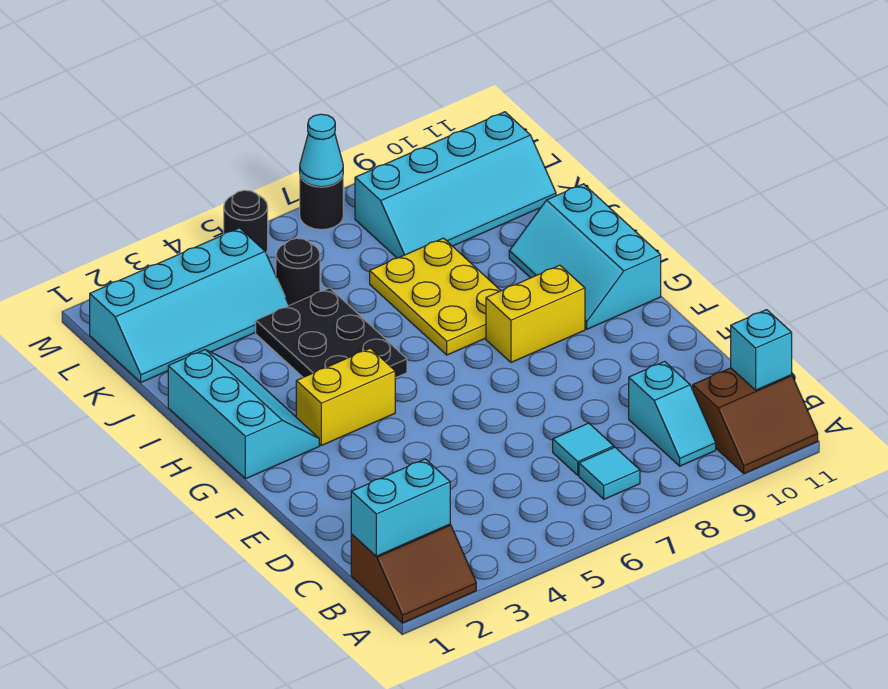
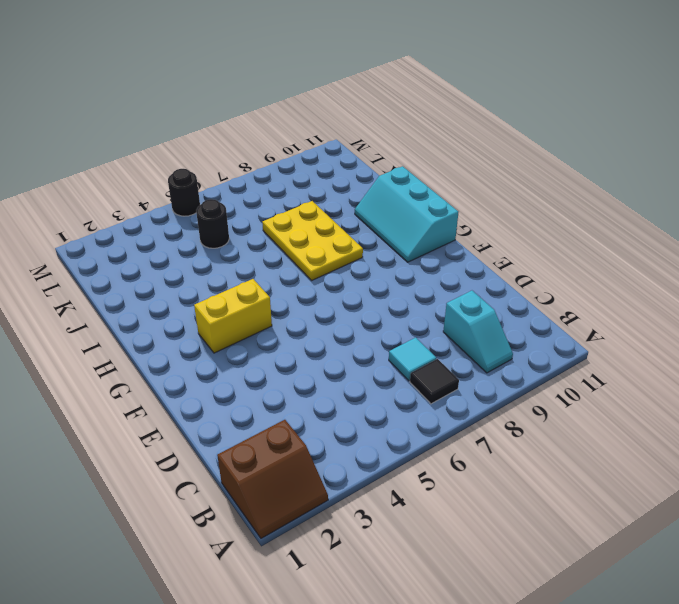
black 1x1 tile [410,359,459,404] -> cyan 1x1 tile [579,447,640,499]
none -> brown 2x2 slope [693,368,818,474]
none -> cyan 2x3 slope [168,350,319,479]
none -> yellow 1x2 brick [486,265,585,362]

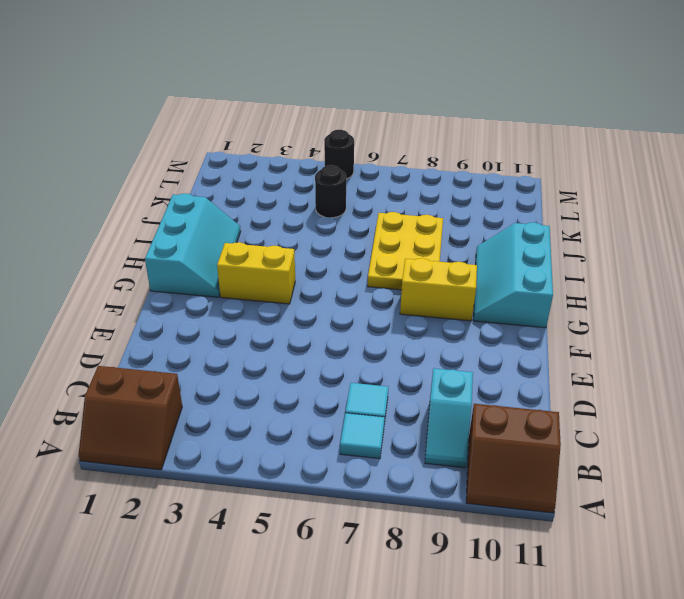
none -> black 2x3 plate [256,288,407,378]
none -> cyan 2x4 slope [90,228,289,382]
none -> cyan 2x4 slope [355,112,556,258]

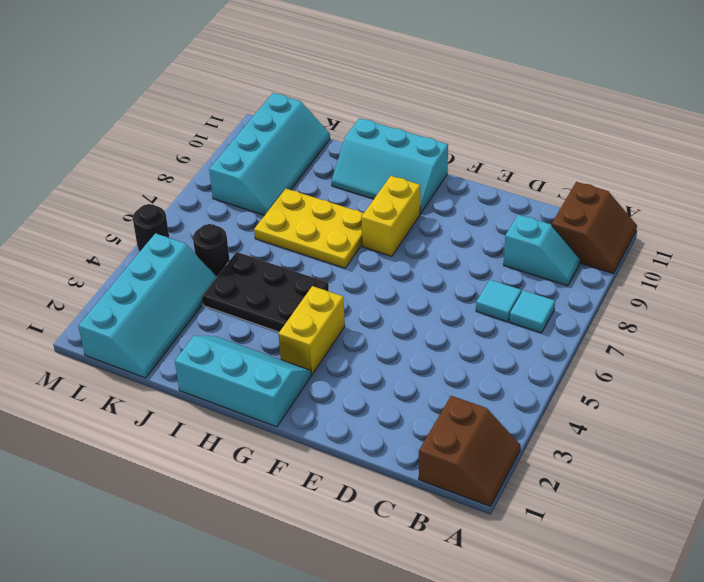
none -> black 1x1 round brick [300,177,343,230]
none -> cyan 1x2 brick [351,459,450,556]
none -> cyan 1x1 brick [731,310,792,390]

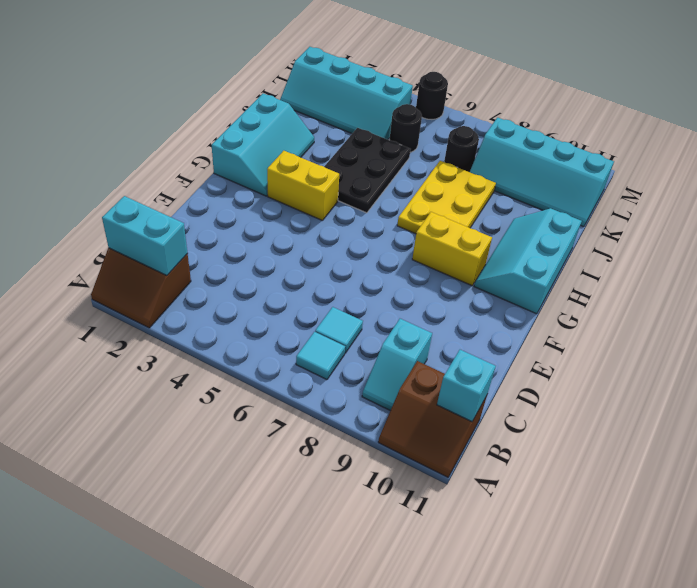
black 1x1 round brick [444,126,479,172] -> black 1x1 round brick moved to [300,177,343,230]
none -> cyan 1x1 cone [300,114,343,187]

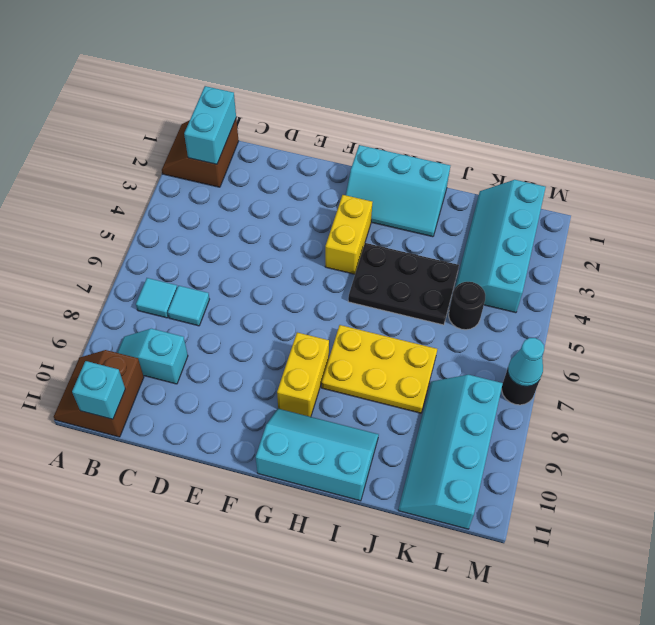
none -> black 1x1 round brick [224,190,268,253]

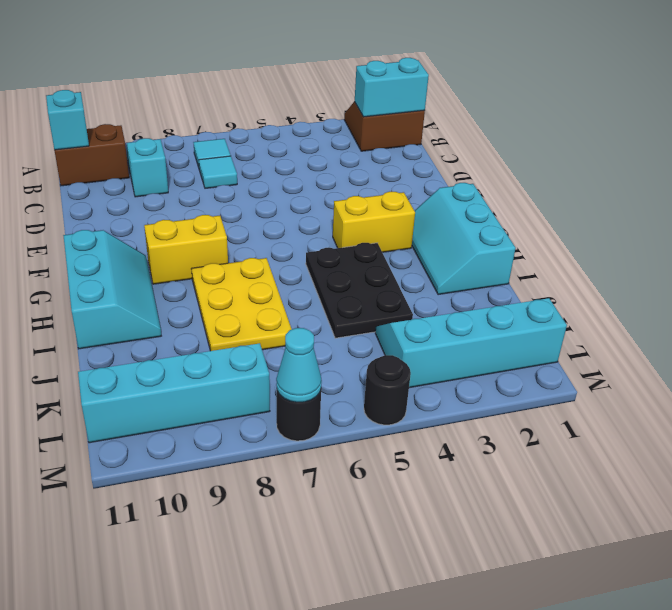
none -> black 1x1 round brick [276,238,320,305]

